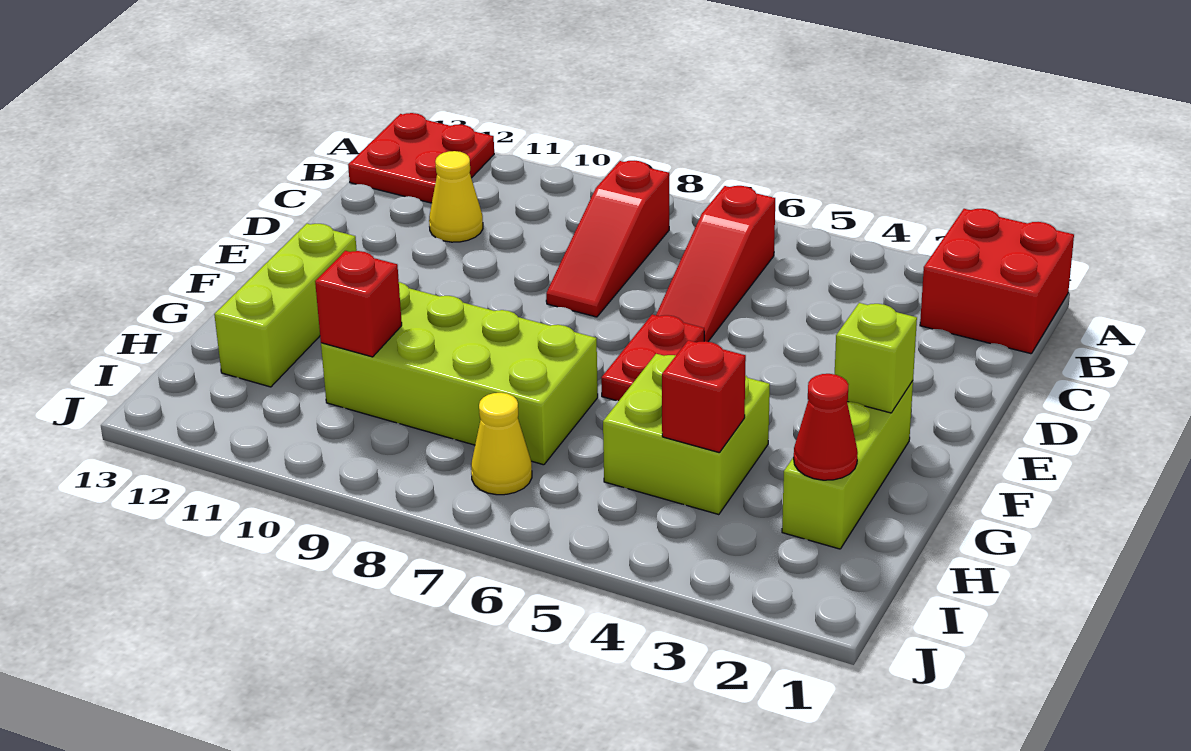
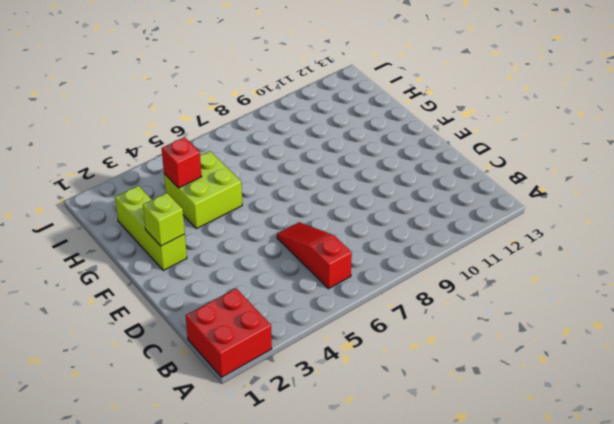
none -> red 2x2 plate [348,113,494,203]
none -> red 1x3 slope [546,161,669,317]
none -> yellow 1x1 cone [429,151,483,242]

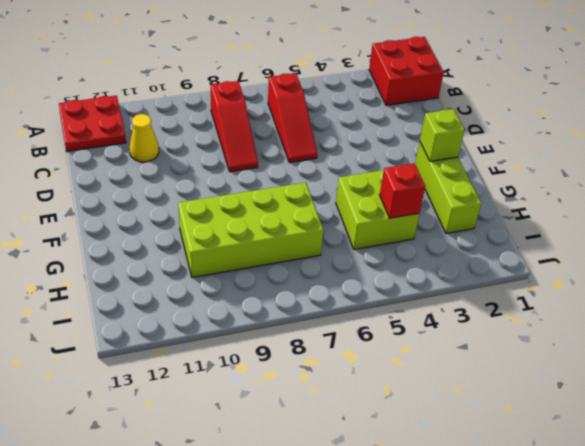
none -> red 1x2 plate [601,314,704,401]
none -> lime 1x3 brick [214,224,357,387]
none -> yellow 1x1 cone [471,393,532,495]

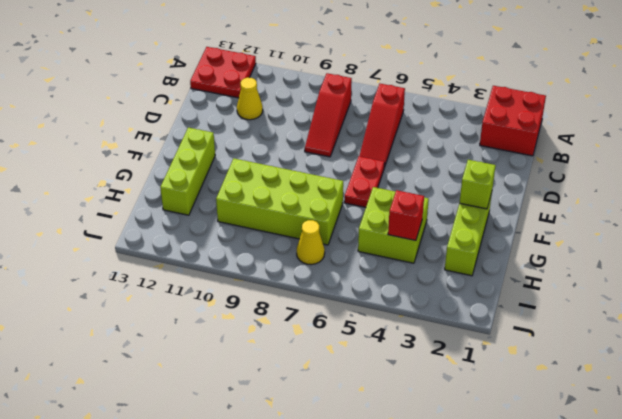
none -> red 1x1 cone [794,374,858,480]
none -> red 1x1 brick [315,251,402,357]

